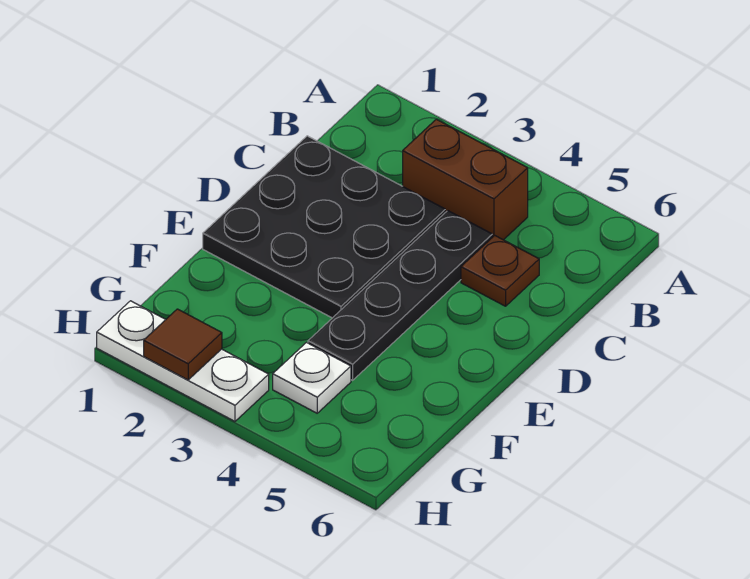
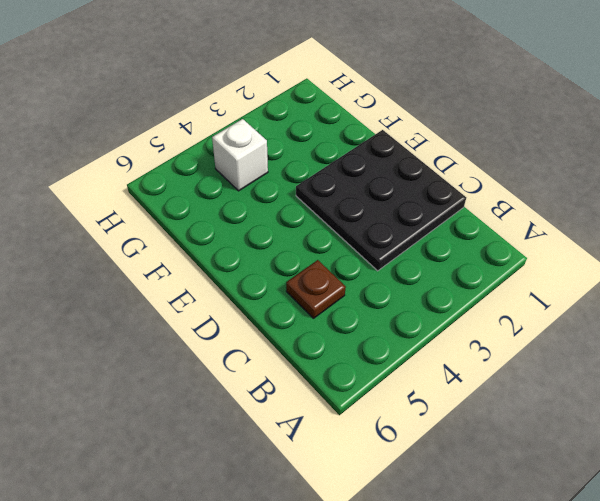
white 1x1 brick [212,119,268,191] -> white 1x1 plate [273,343,351,413]
none -> brown 1x2 brick [403,119,528,240]
none -> black 1x4 plate [308,211,492,380]

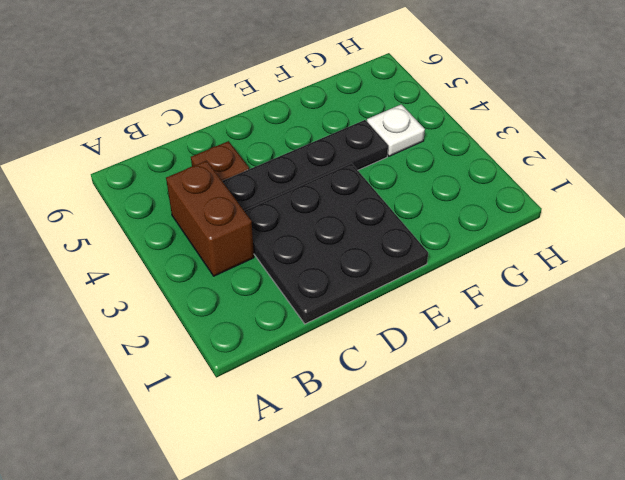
none -> white 1x3 plate [97,301,269,421]
none -> brown 1x1 tile [144,309,222,380]

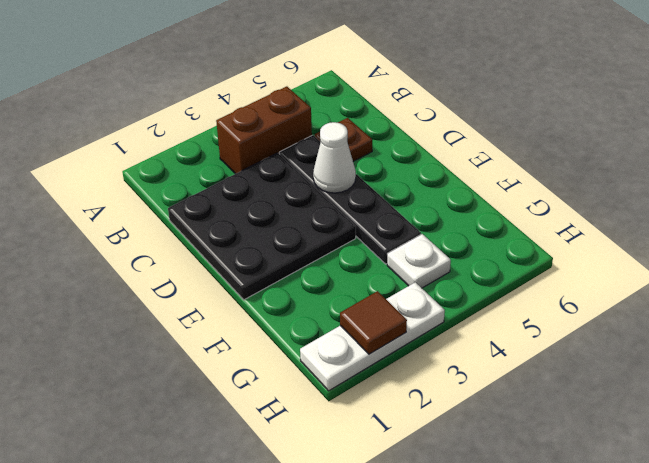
white 1x1 cone [313,122,356,193] -> none

